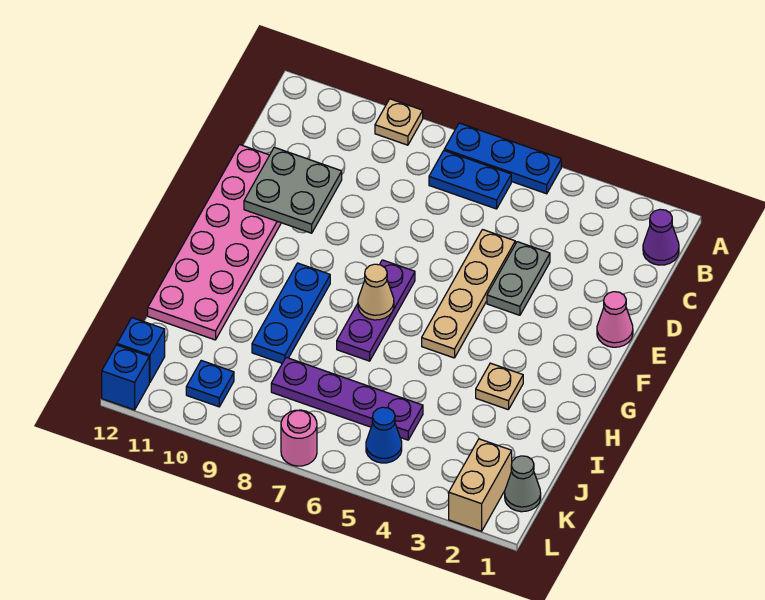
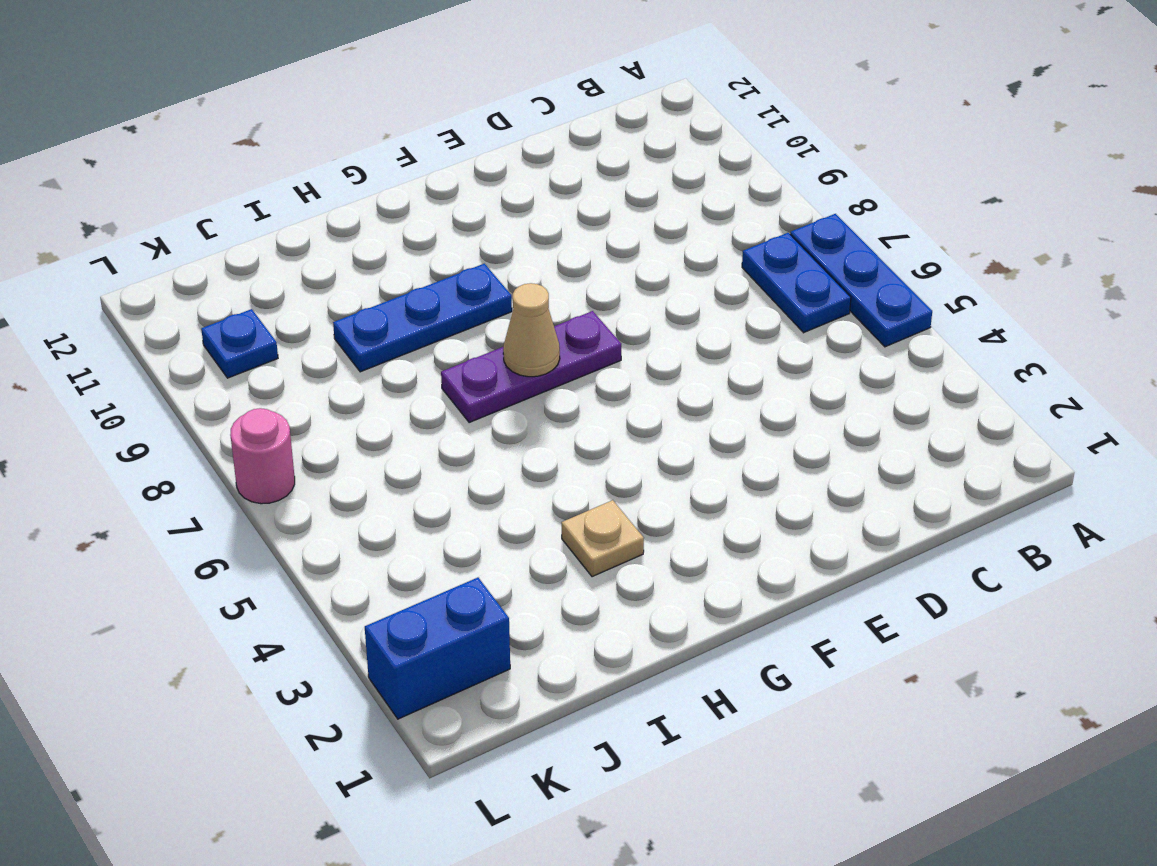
blue 1x2 brick [365,577,510,719] -> tan 1x2 brick [449,439,512,531]
none -> tan 1x1 plate [375,99,423,145]
none -> purple 1x1 cone [643,209,679,265]
none -> grey 1x2 plate [487,242,550,315]

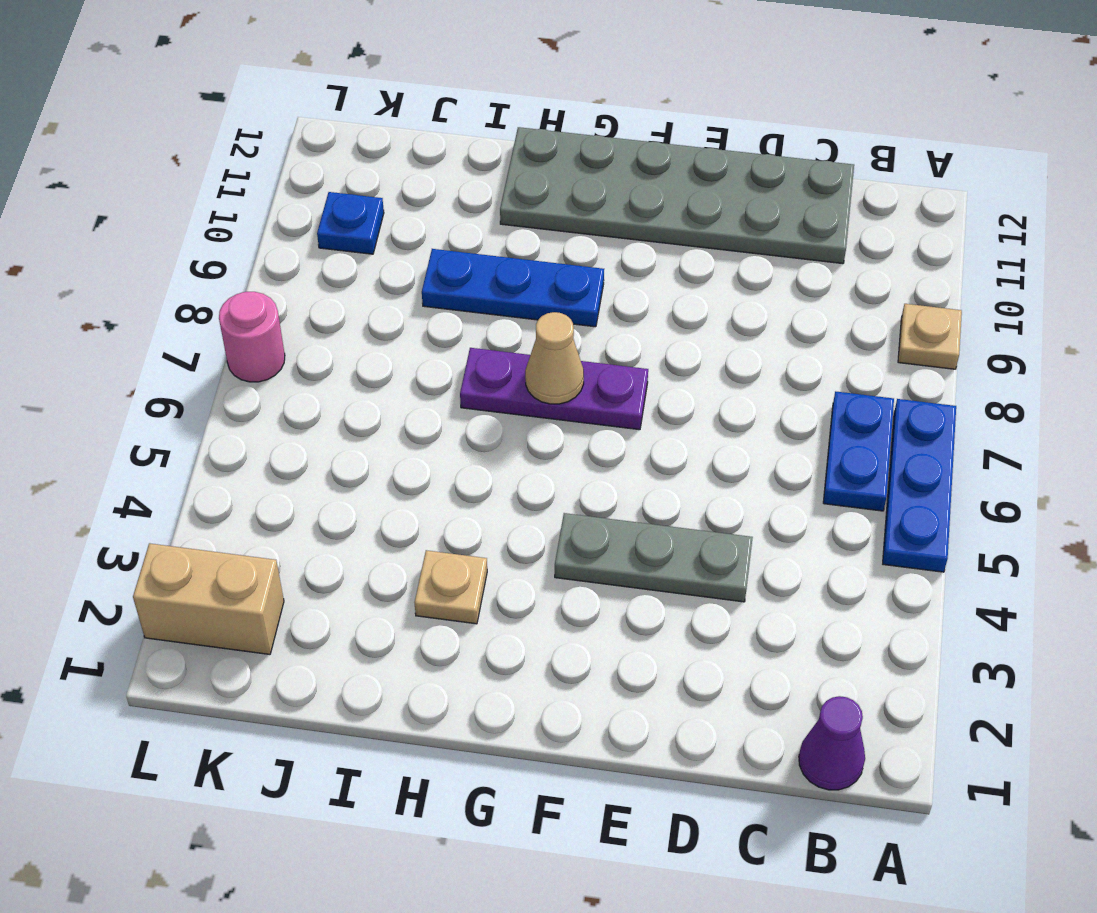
grey 2x6 plate [500,127,854,264] -> pink 2x6 plate [148,145,281,340]
grey 1x3 plate [555,513,753,602] -> grey 1x2 plate [487,242,550,315]
none -> tan 1x4 plate [422,230,515,358]
none -> pink 1x1 cone [597,292,633,347]
none -> purple 1x4 plate [271,357,423,440]

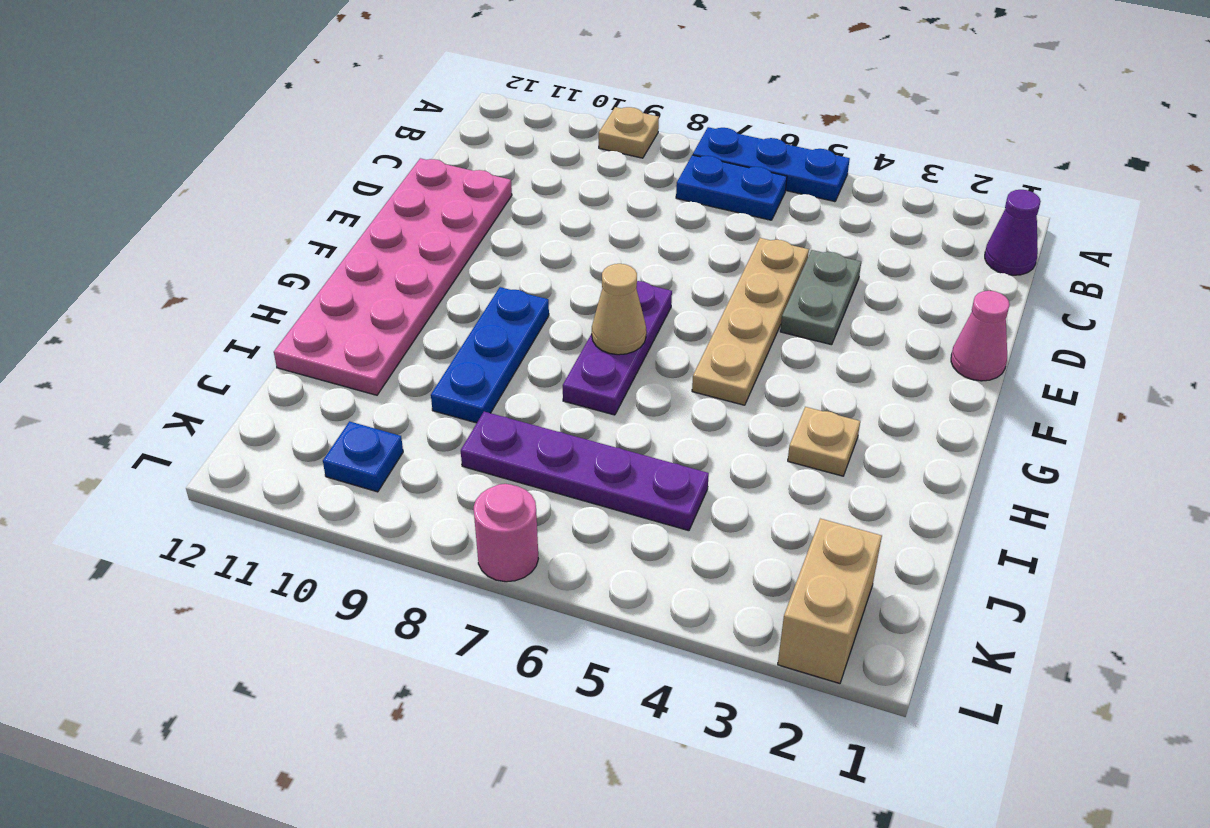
none -> grey 1x1 cone [505,456,541,512]
none -> blue 1x1 cone [366,407,402,463]
none -> blue 1x1 brick [117,318,165,383]

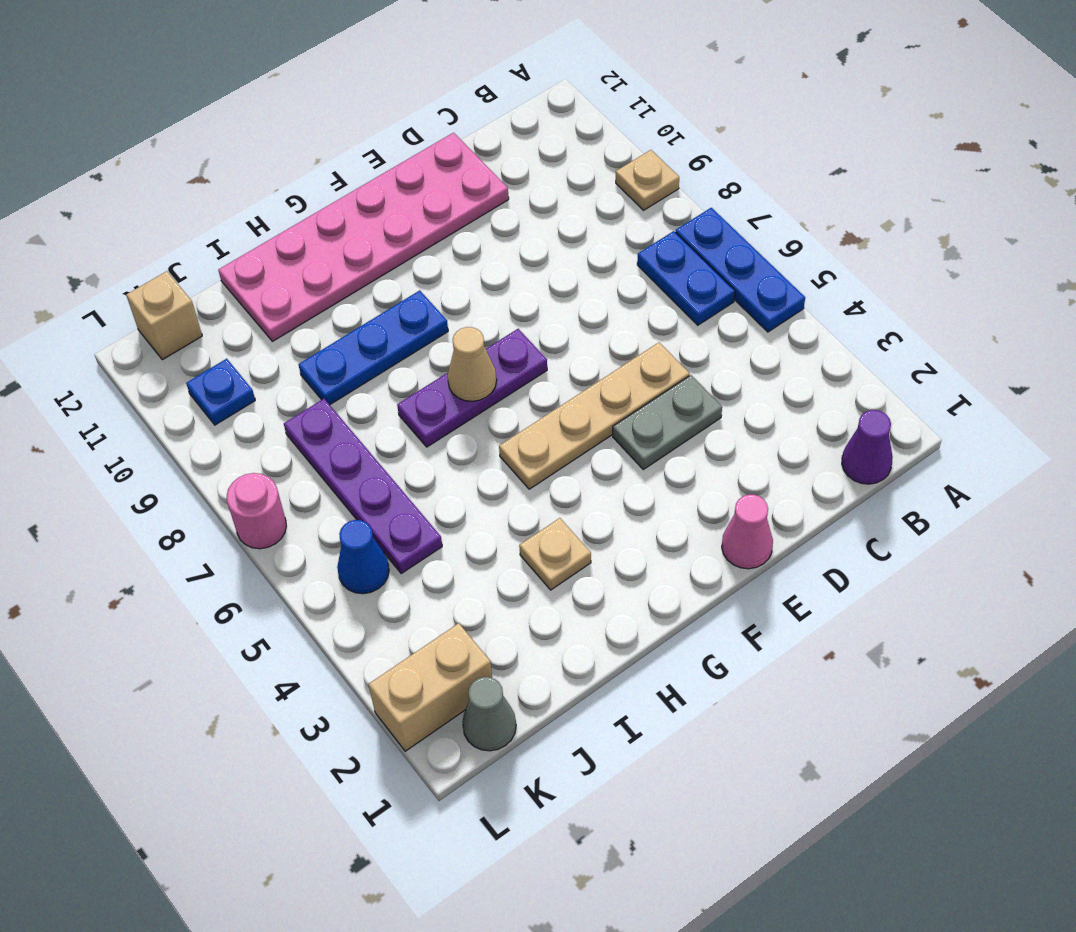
tan 1x1 brick [126,271,202,360] -> blue 1x1 brick [117,318,165,383]
none -> blue 1x1 brick [102,345,149,410]
none -> grey 2x2 plate [244,147,342,233]

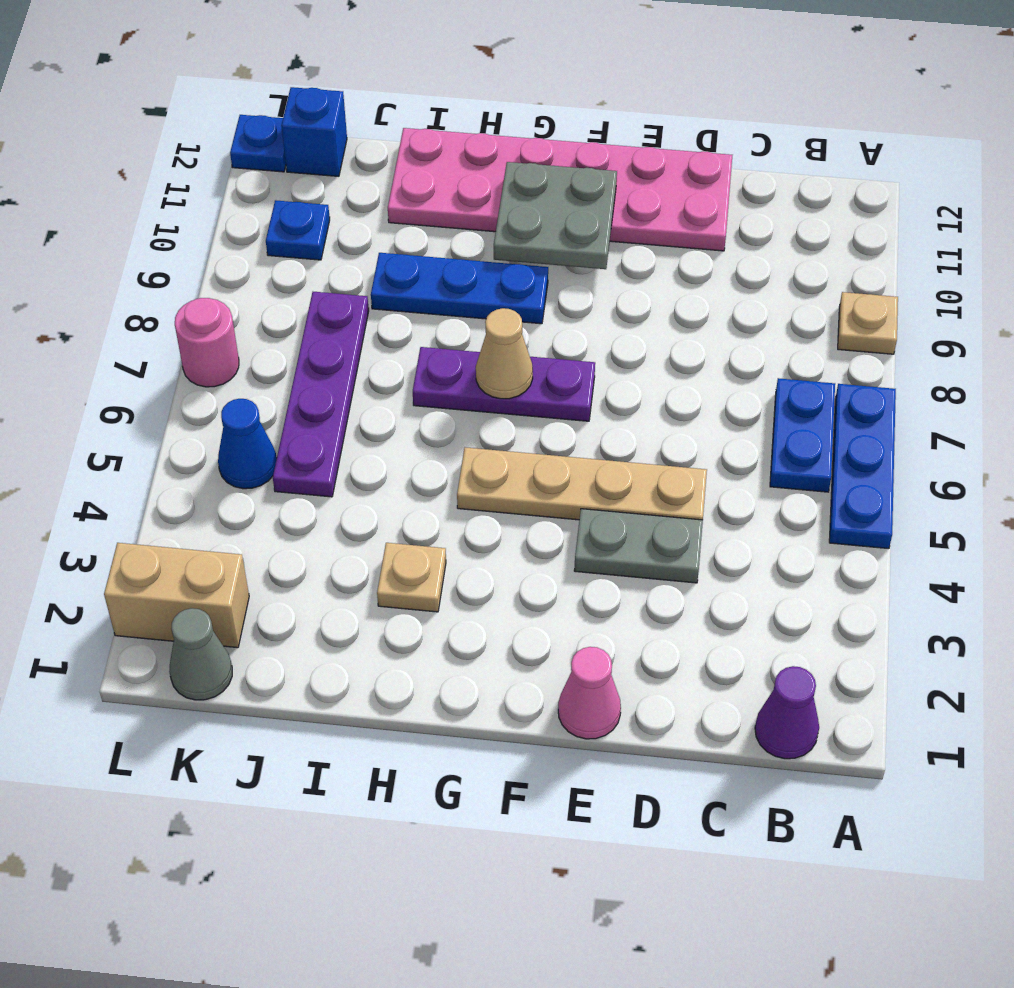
grey 2x2 plate [494,162,617,269] -> grey 2x2 plate moved to [244,147,342,233]
blue 1x1 plate [230,115,286,172] -> blue 1x1 brick [102,345,149,410]

